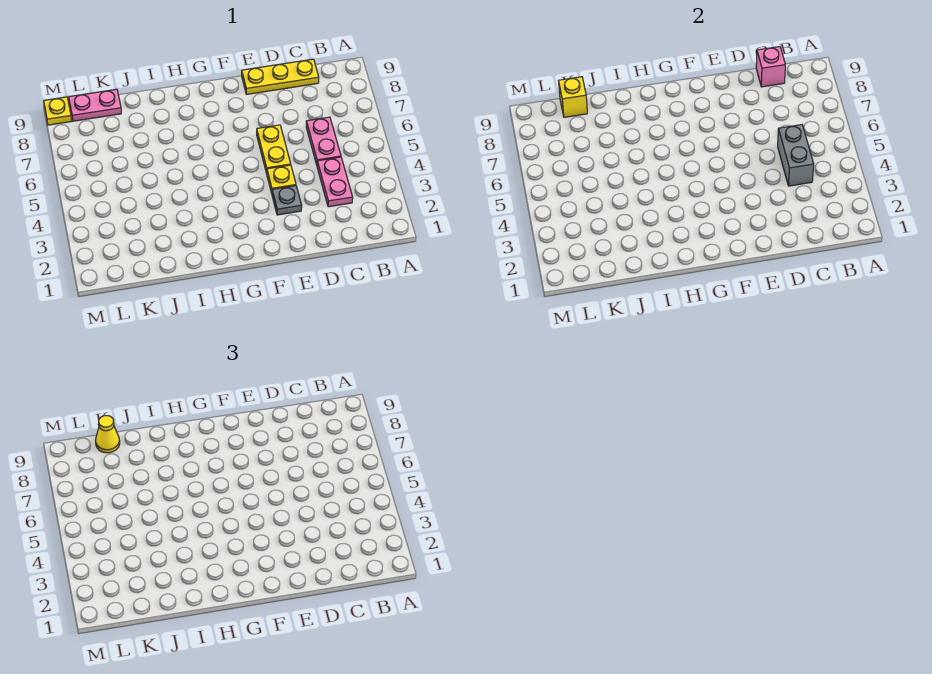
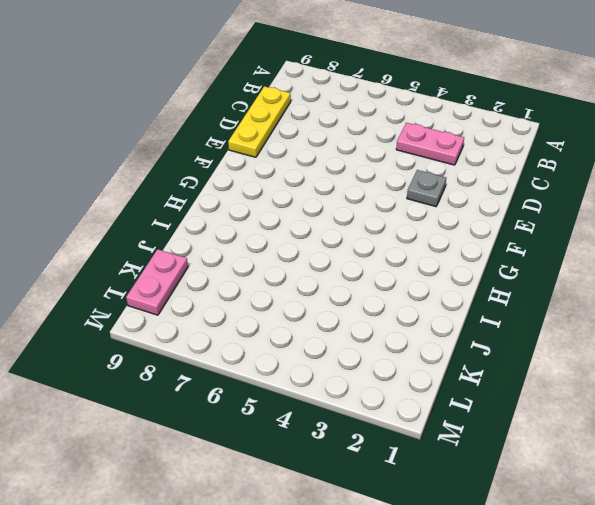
none -> pink 1x2 plate [306,117,341,165]
none -> yellow 1x1 plate [267,165,296,193]
none -> yellow 1x2 plate [257,125,291,173]

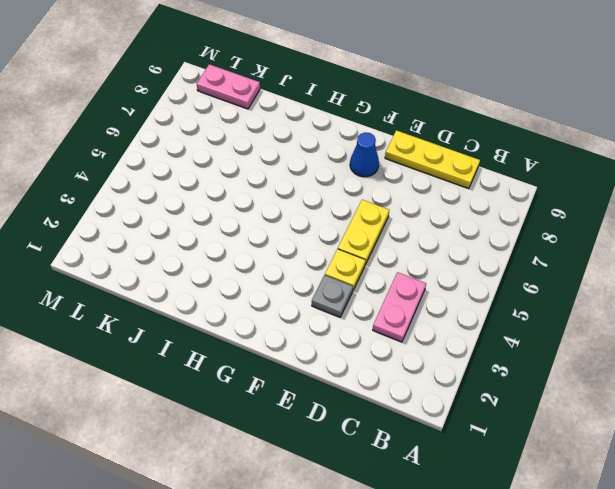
blue 1x1 cone [350,132,379,177] -> none
none -> pink 1x2 plate [306,117,341,165]
none -> yellow 1x1 plate [44,97,71,125]
none -> grey 1x2 brick [778,125,814,186]

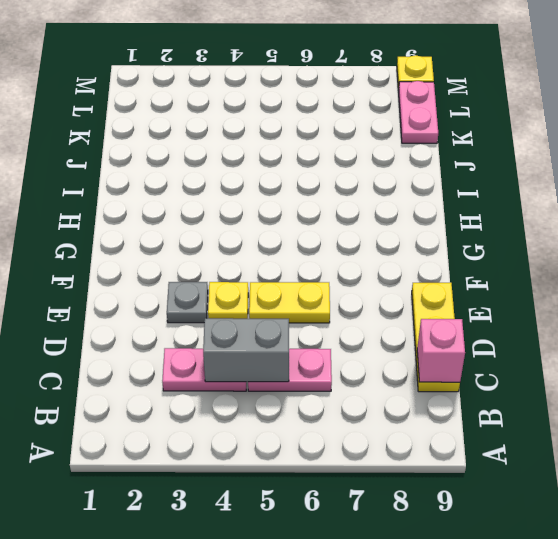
none -> yellow 1x1 brick [559,77,587,117]
none -> yellow 1x1 cone [96,416,120,453]

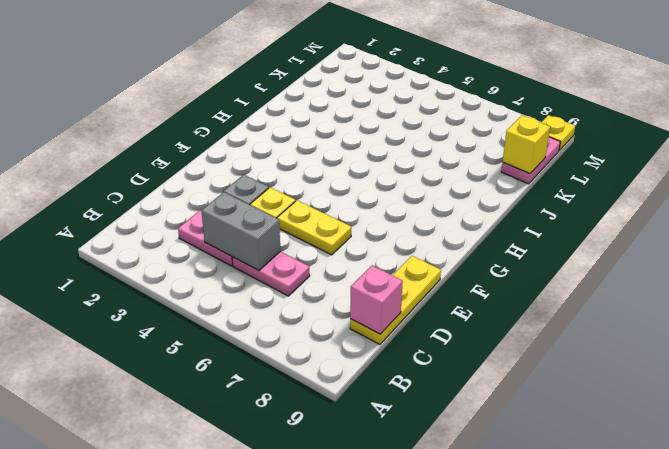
none -> yellow 1x1 cone [96,416,120,453]

